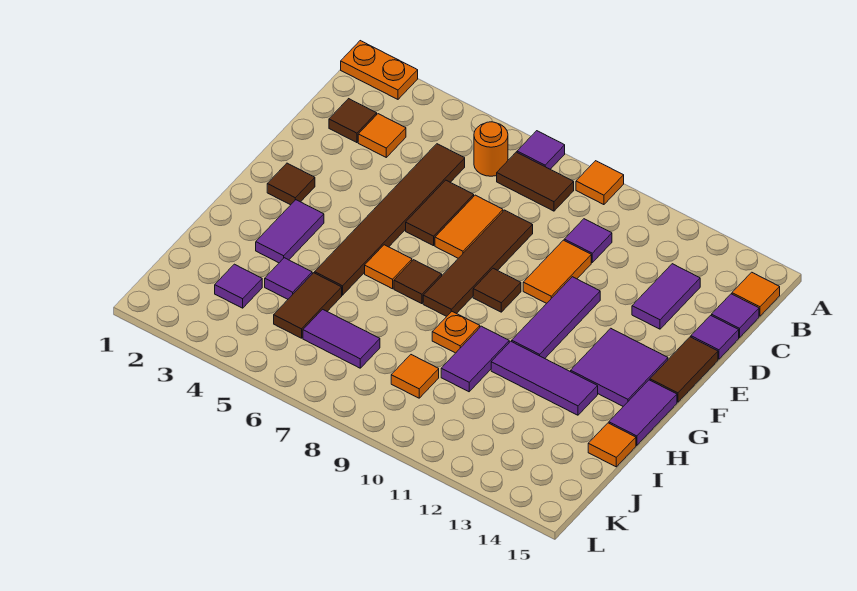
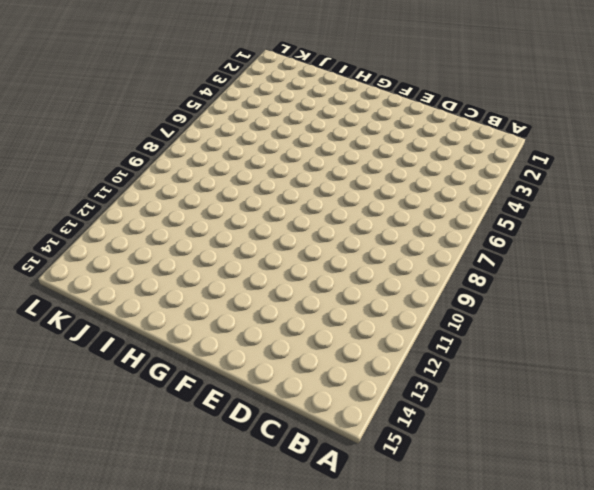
none -> orange 1x2 plate [341,41,418,99]
none -> purple 1x1 tile [517,131,565,169]
none -> orange 1x1 tile [576,161,624,205]
none -> orange 1x1 round brick [474,122,508,176]

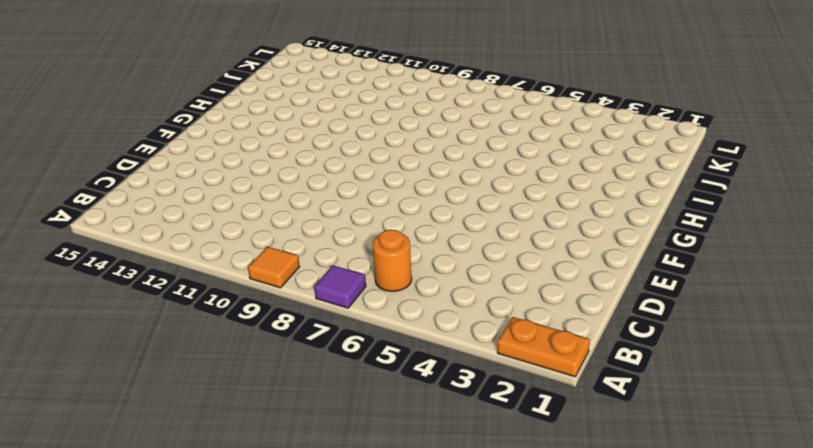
none -> brown 1x2 tile [497,152,574,211]
none -> orange 1x1 tile [732,272,780,316]
none -> brown 1x1 tile [329,99,377,143]
none -> orange 1x1 tile [358,114,406,157]

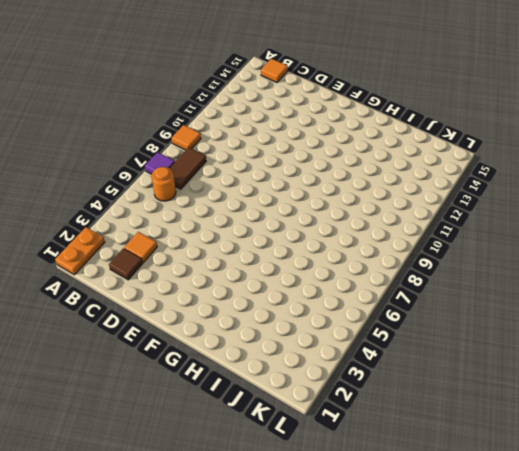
none -> brown 1x6 tile [315,144,465,295]
none -> purple 1x1 tile [564,219,612,262]
none -> purple 1x2 tile [632,264,700,329]
none -> purple 1x1 tile [712,294,759,338]

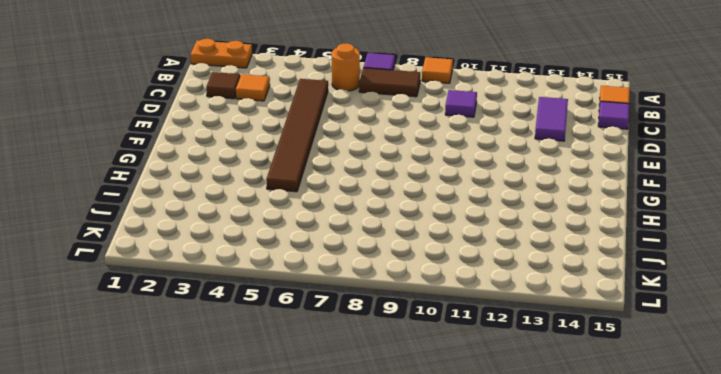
none -> brown 1x2 tile [406,180,474,246]
none -> orange 1x2 tile [435,195,503,258]
none -> brown 1x4 tile [423,210,533,316]
none -> orange 1x2 tile [523,240,591,303]

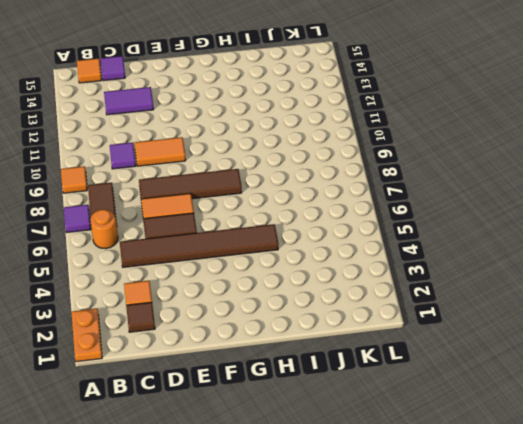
none -> purple 1x1 tile [691,315,739,359]
none -> purple 1x3 tile [512,277,600,358]
none -> brown 1x2 tile [650,337,718,402]
none -> brown 1x1 tile [267,163,315,205]

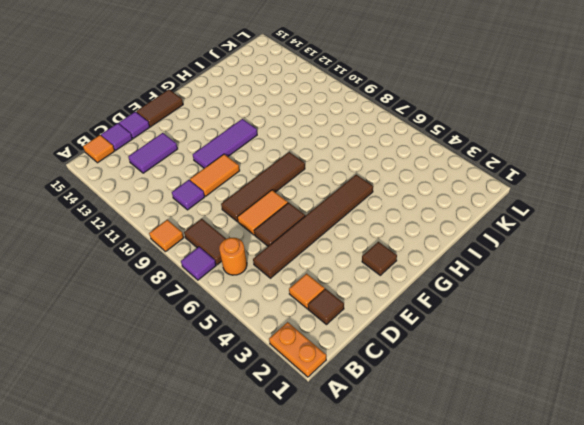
none -> brown 1x1 tile [473,268,521,312]
none -> purple 2x2 tile [571,328,668,406]
none -> purple 1x2 tile [256,200,324,263]
none -> orange 1x1 tile [365,245,412,289]

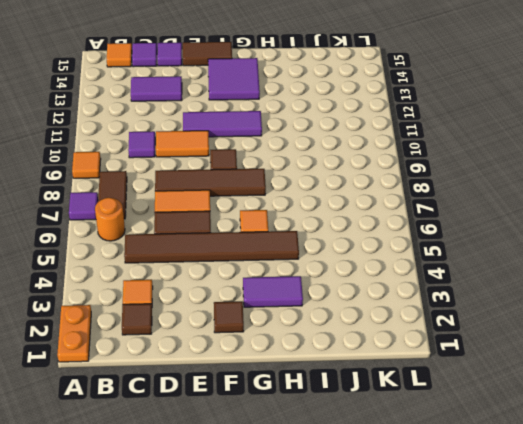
none -> brown 1x1 tile [394,260,442,304]
none -> purple 1x2 tile [609,380,677,445]
none -> orange 1x1 plate [432,312,480,353]
none -> purple 1x2 tile [441,326,509,392]

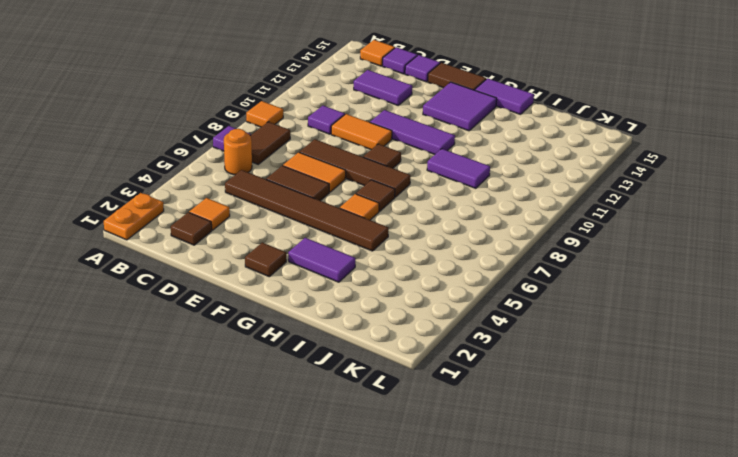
none -> orange 1x1 plate [432,312,480,353]
none -> purple 1x3 tile [491,341,598,415]
none -> purple 1x1 tile [265,258,312,299]
none -> brown 1x2 tile [274,273,342,338]

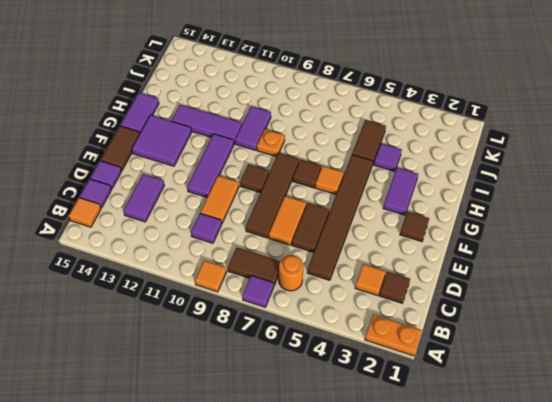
none -> orange 1x1 tile [588,423,636,467]
none -> purple 1x1 tile [215,264,262,308]
none -> purple 1x2 tile [303,309,380,368]
none -> orange 1x1 tile [391,355,439,398]

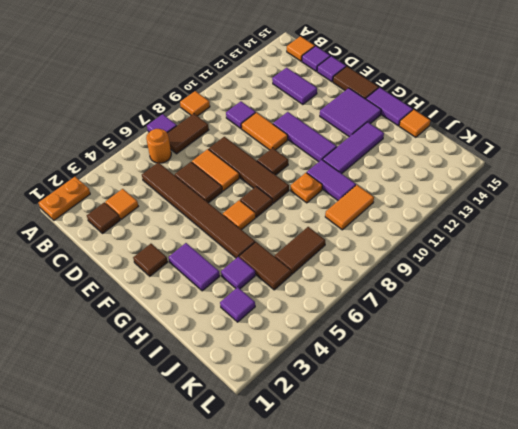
brown 1x2 tile [275,227,325,274] -> purple 1x2 tile [303,309,380,368]
orange 1x2 tile [325,185,374,230] -> orange 1x1 tile [391,355,439,398]

